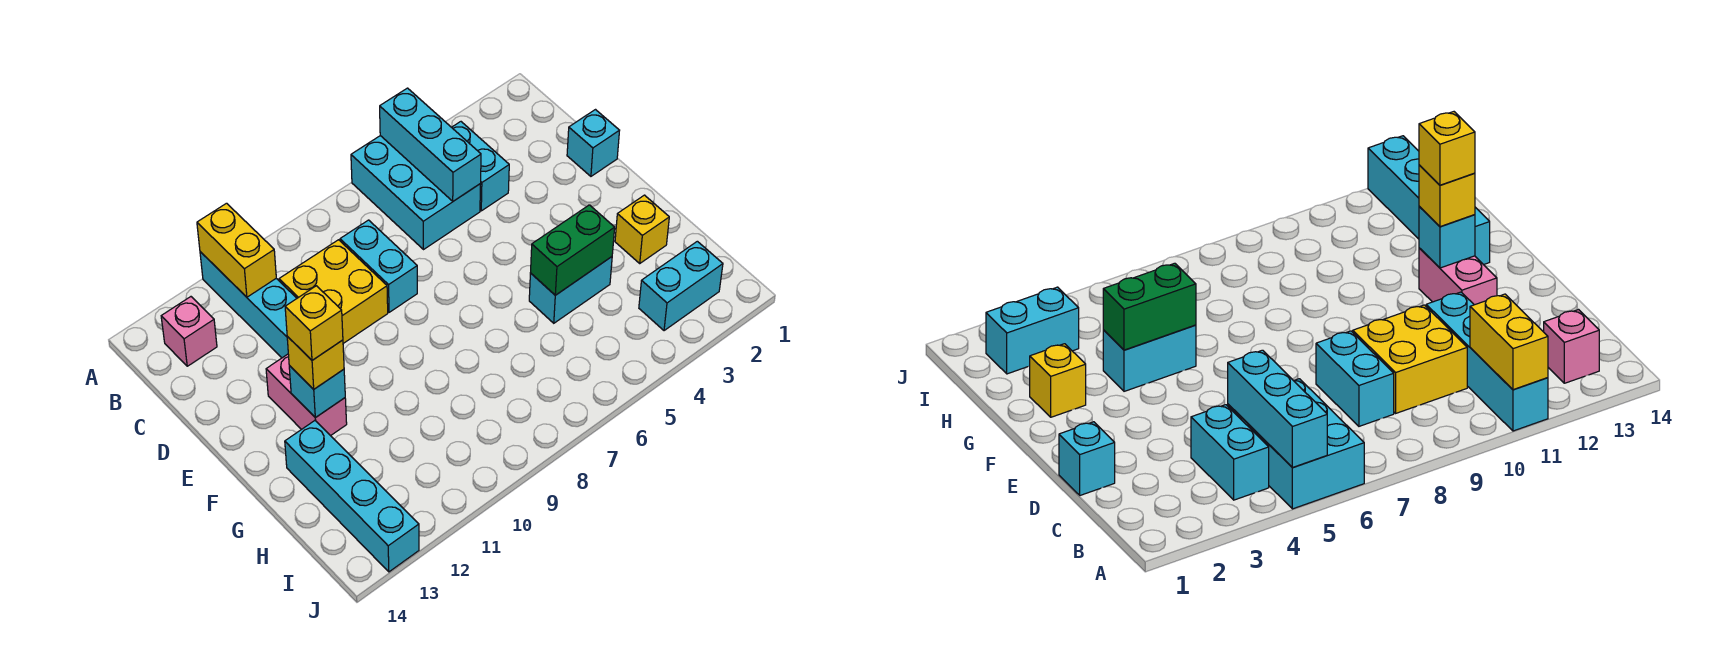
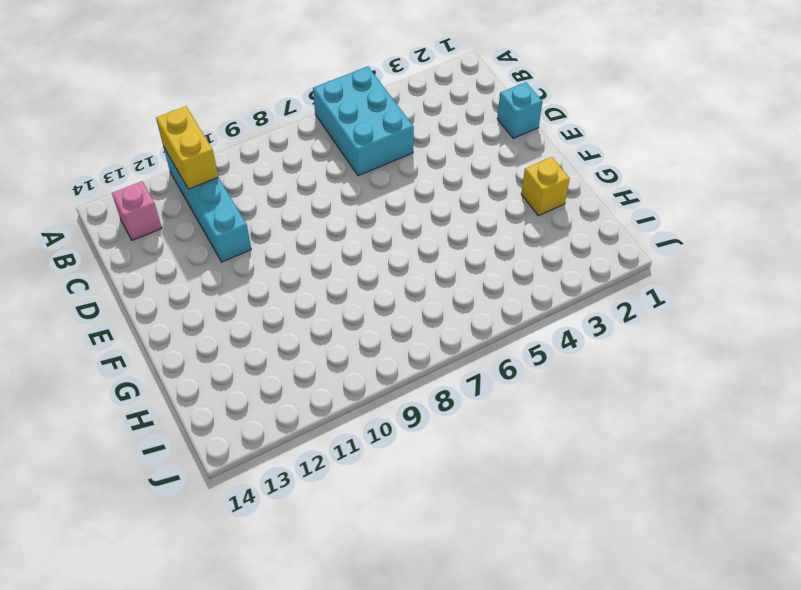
none -> cyan 1x2 brick [452,122,509,211]
none -> cyan 1x2 brick [340,220,417,312]
none -> yellow 2x2 brick [279,240,388,343]

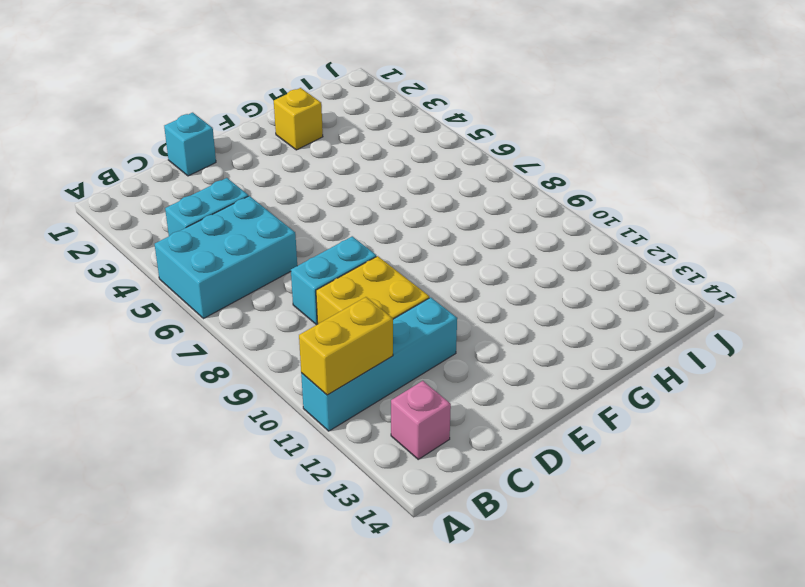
none -> pink 1x2 brick [266,354,347,436]
none -> cyan 1x2 brick [529,257,612,323]
none -> cyan 1x4 brick [285,421,419,572]

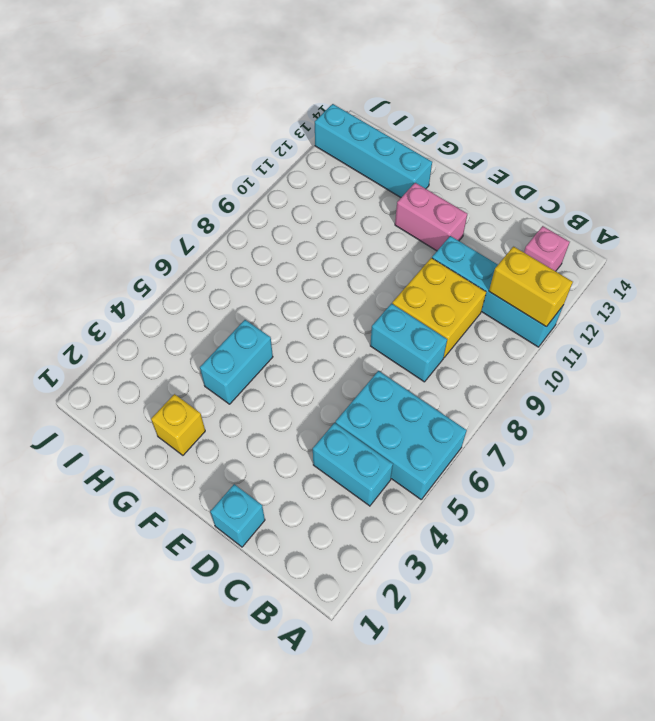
none -> cyan 1x2 brick [639,241,723,331]
none -> cyan 1x3 brick [380,88,481,201]
none -> cyan 1x1 brick [289,366,345,418]

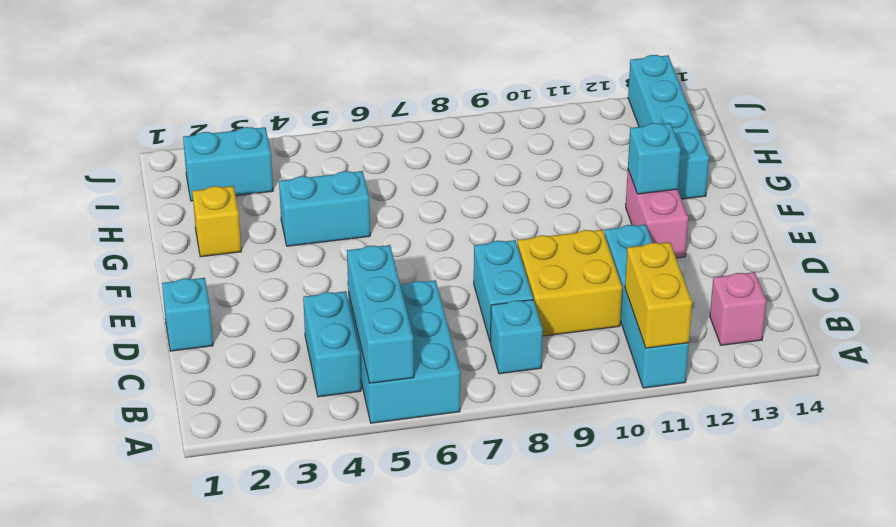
cyan 1x1 brick [491,300,543,374] -> none
none -> green 1x2 brick [531,205,615,295]
none -> yellow 1x1 brick [287,337,344,389]
none -> yellow 1x1 brick [285,286,343,360]

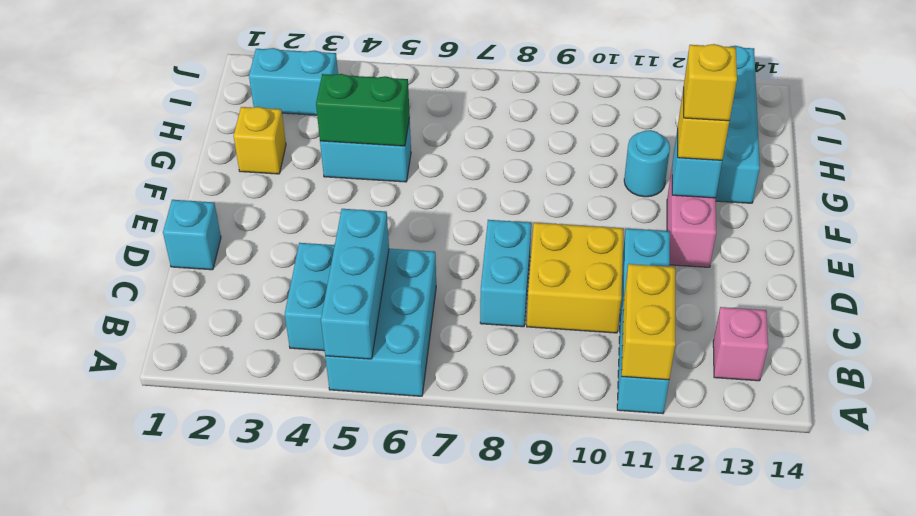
cyan 1x1 round brick [624,130,670,197] -> none

